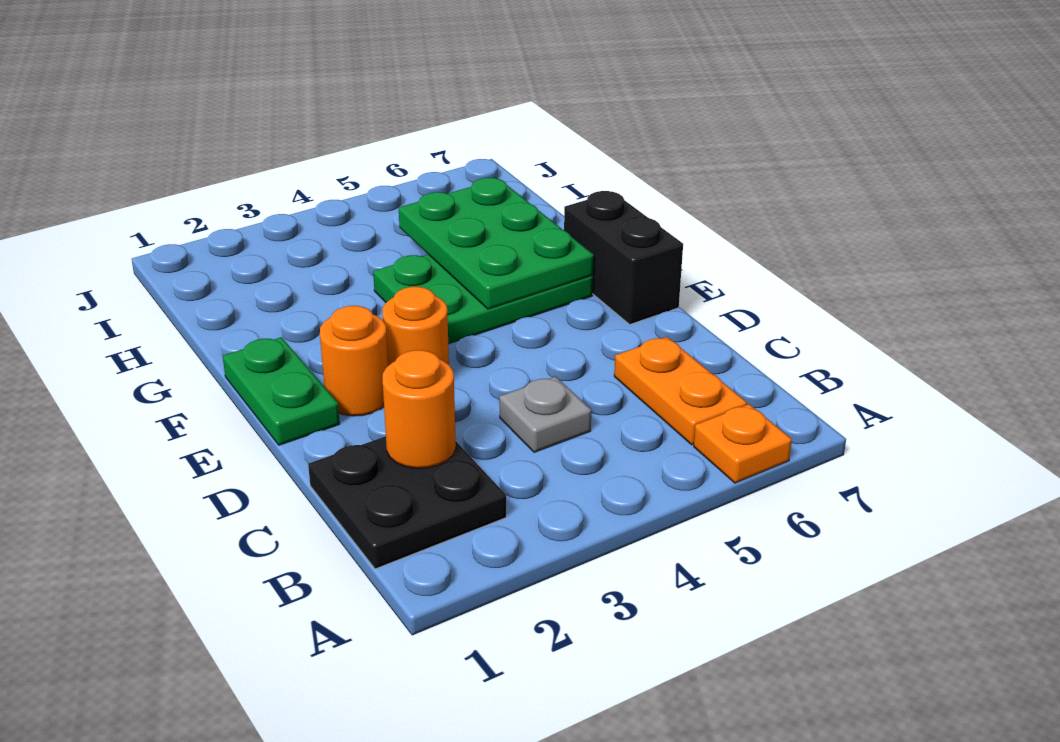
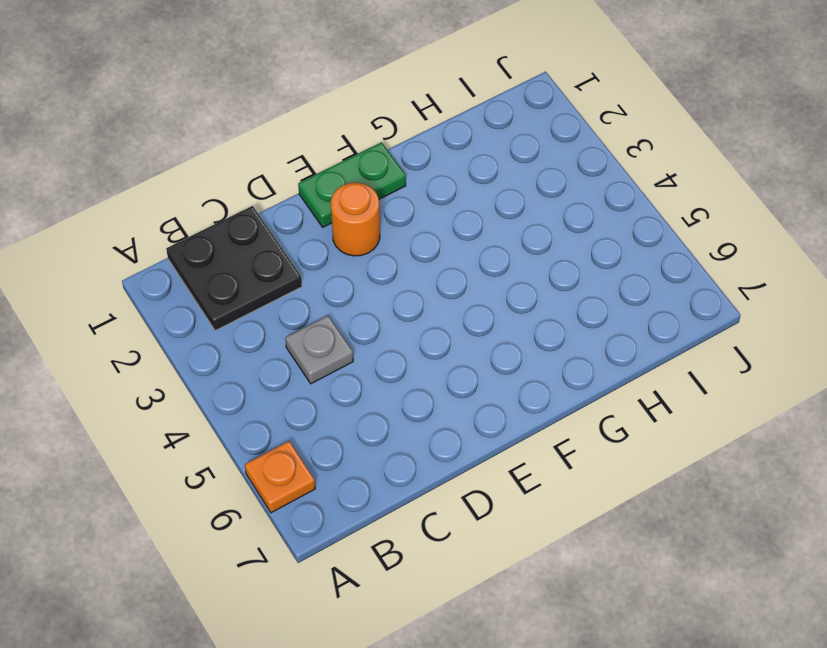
none -> orange 1x2 plate [614,337,747,445]
none -> orange 1x1 round brick [383,287,449,366]

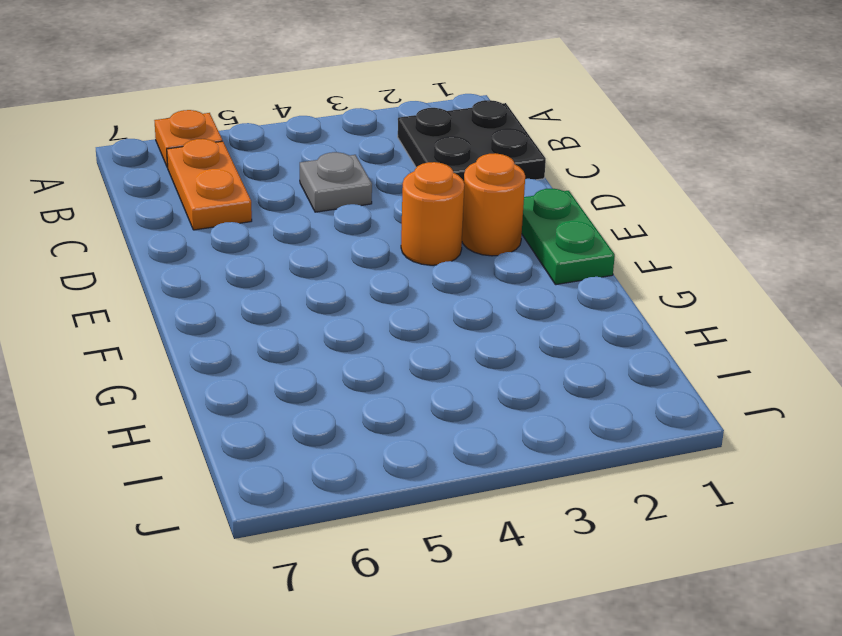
none -> black 1x2 brick [564,191,683,324]
none -> green 2x3 plate [373,254,593,344]

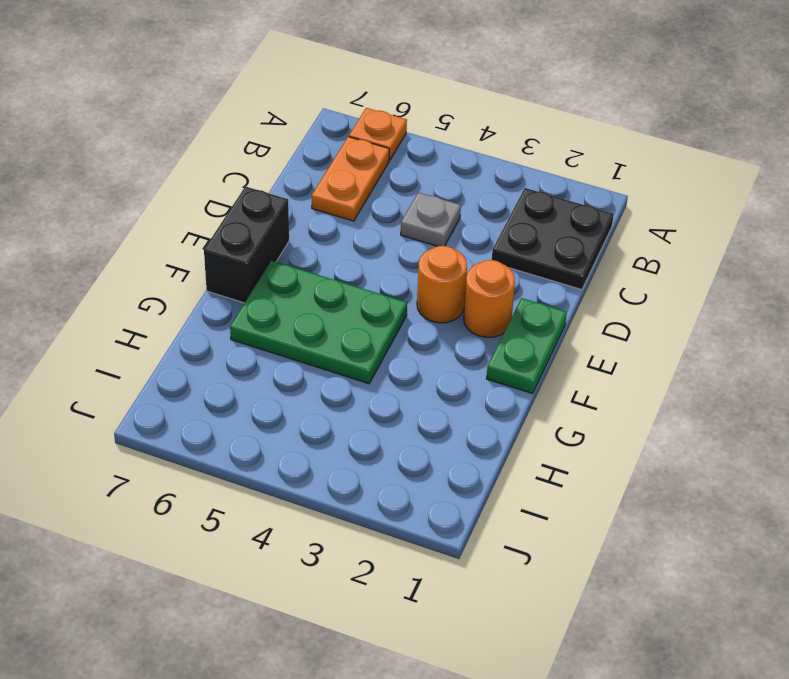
none -> orange 1x1 round brick [383,350,456,468]
none -> green 2x3 plate [399,178,594,309]

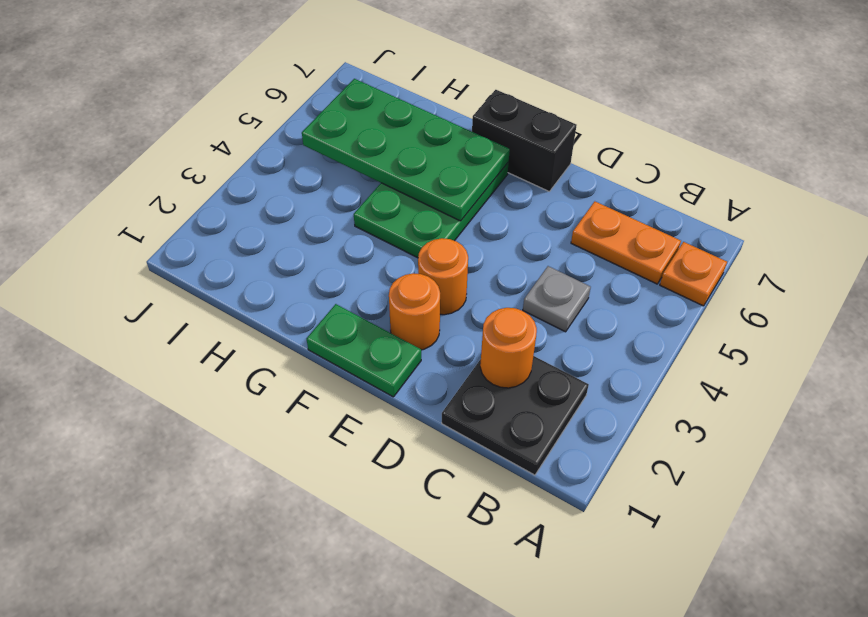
green 2x4 plate [302,79,510,221] -> green 2x3 plate [399,178,594,309]

